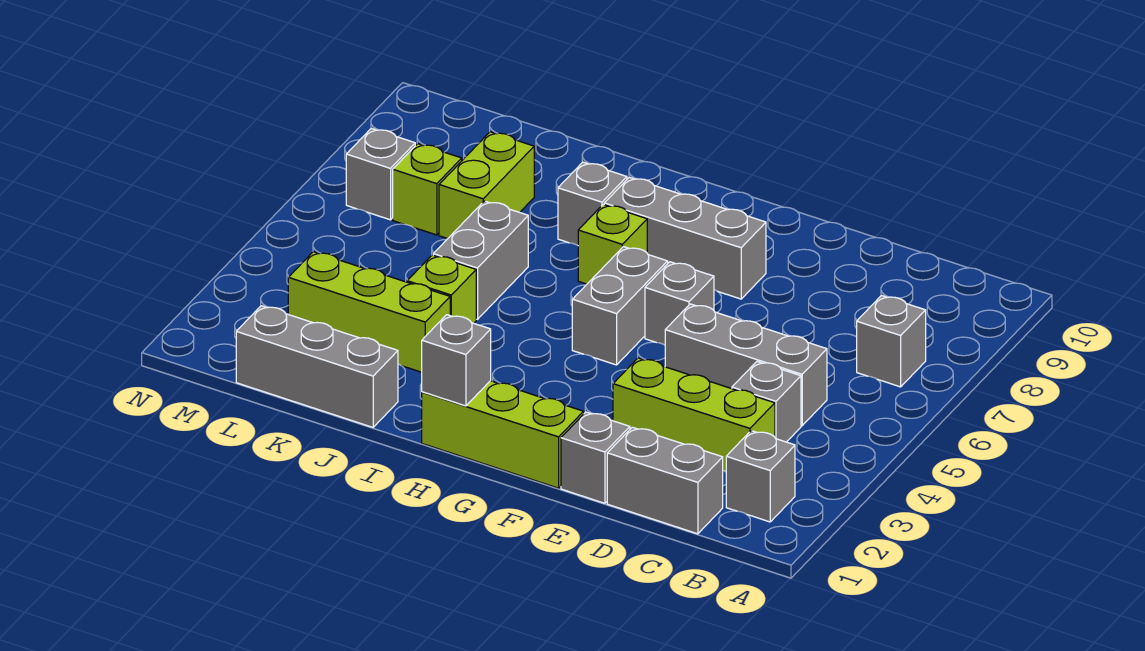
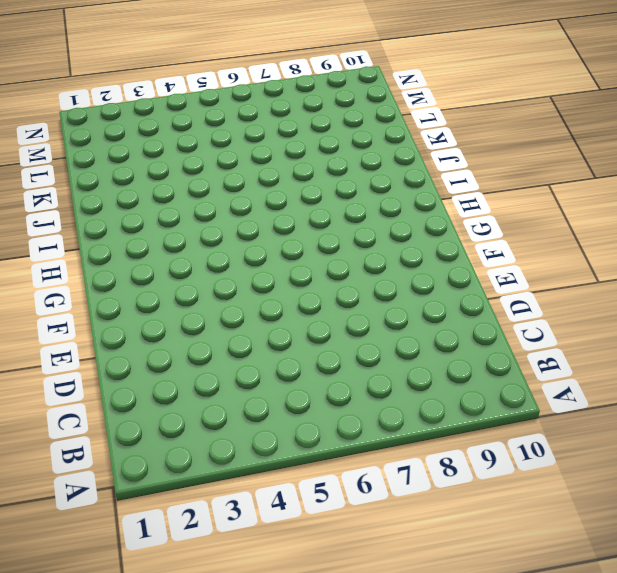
none -> grey 1x1 brick [726,431,795,522]
none -> grey 1x1 brick [857,296,926,387]
none -> grey 1x2 brick [607,427,723,534]

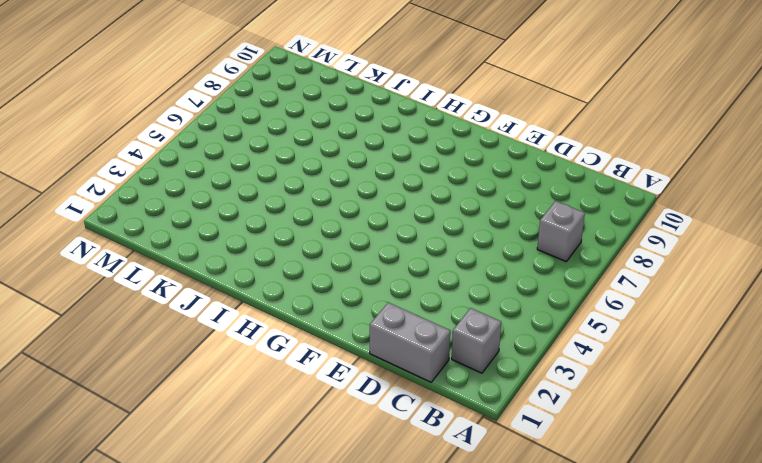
none -> lime 1x3 brick [613,358,775,472]
none -> grey 1x1 brick [732,362,801,442]
none -> grey 1x3 brick [665,304,827,426]

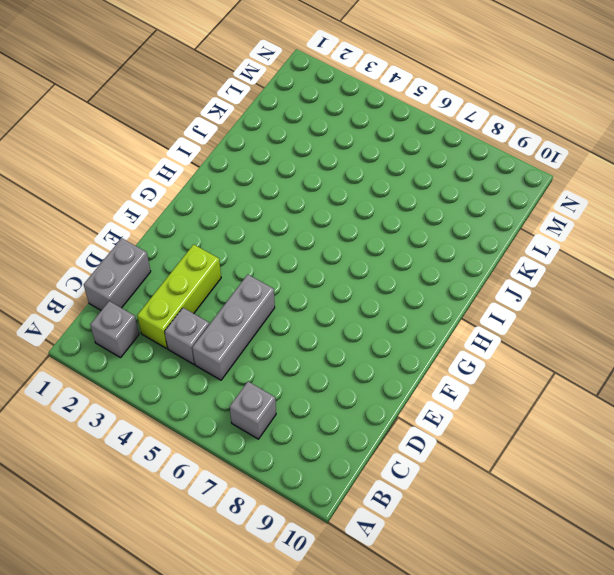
none -> grey 1x1 brick [561,412,630,503]
none -> lime 1x3 brick [422,381,584,488]
none -> grey 1x1 brick [645,262,714,345]

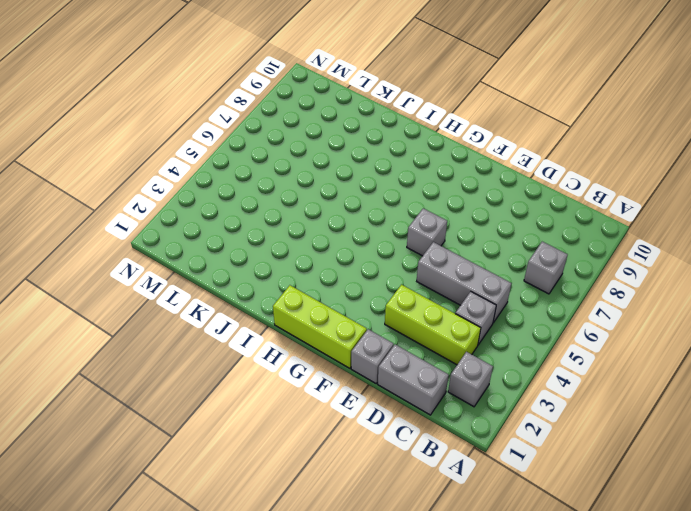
none -> grey 1x3 brick [604,177,766,299]
none -> grey 1x2 brick [572,247,668,365]
none -> lime 1x1 brick [578,204,647,284]

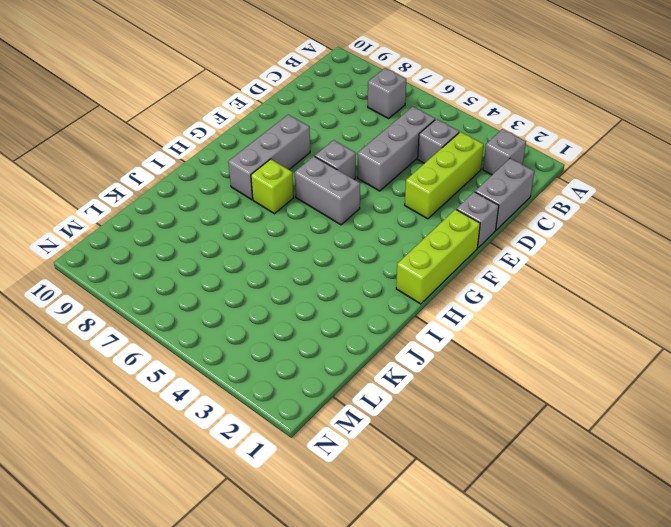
none -> grey 1x1 brick [558,162,627,245]
none -> grey 1x3 brick [236,306,398,427]
none -> lime 1x3 brick [288,252,450,372]

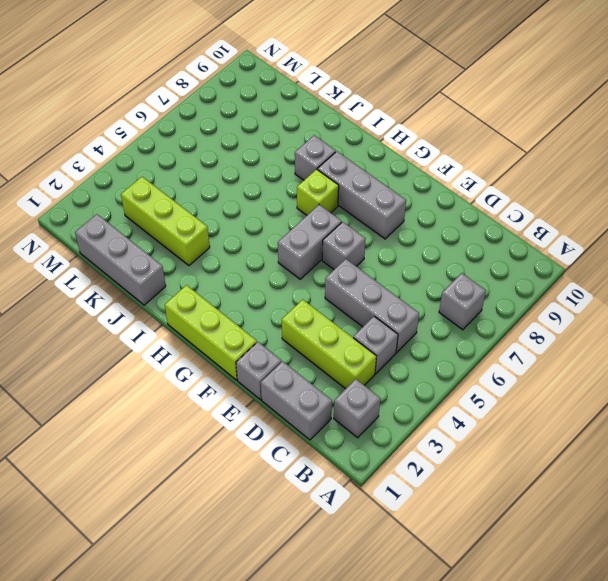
none -> lime 1x1 brick [407,255,476,323]
none -> grey 1x2 brick [433,201,528,319]
none -> lime 1x2 brick [439,132,534,239]

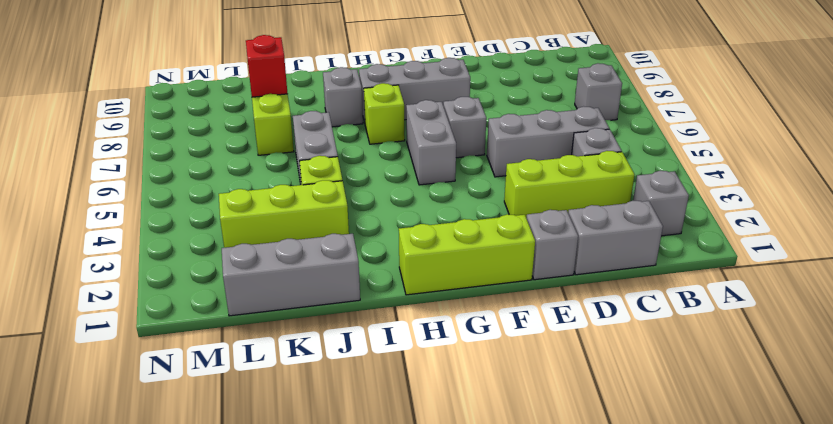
red 1x1 brick [246,35,288,97] -> none
none -> lime 1x1 brick [393,144,462,235]
none -> grey 1x1 brick [346,128,415,220]
none -> grey 1x1 brick [422,315,491,406]

